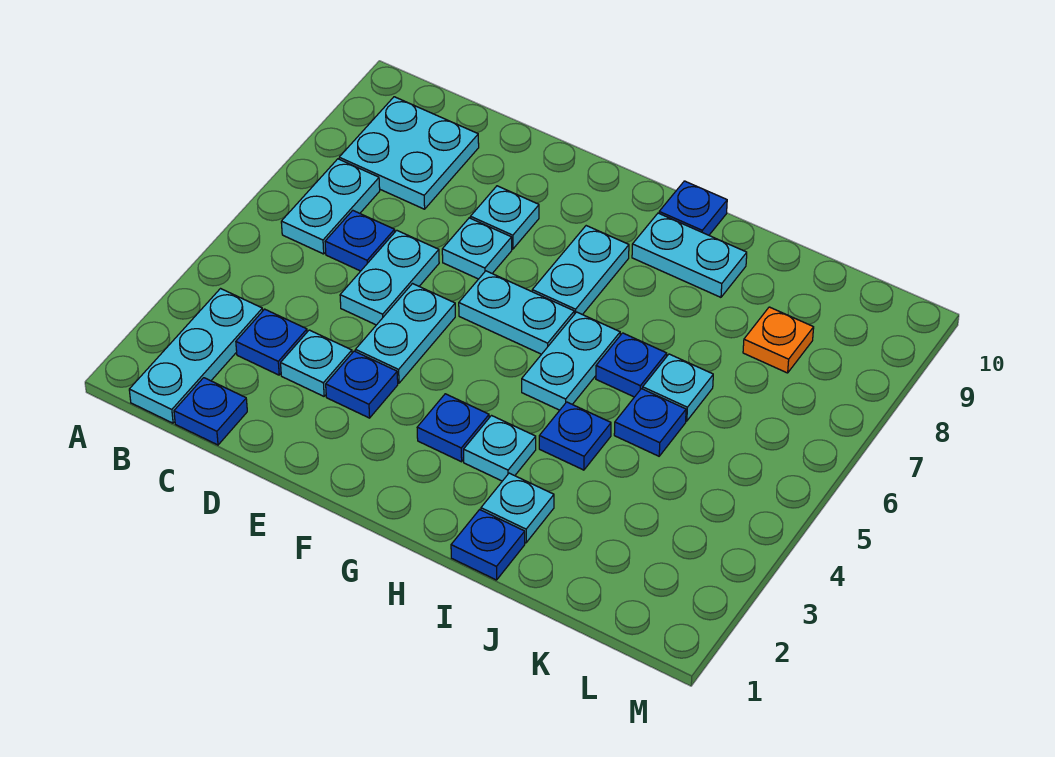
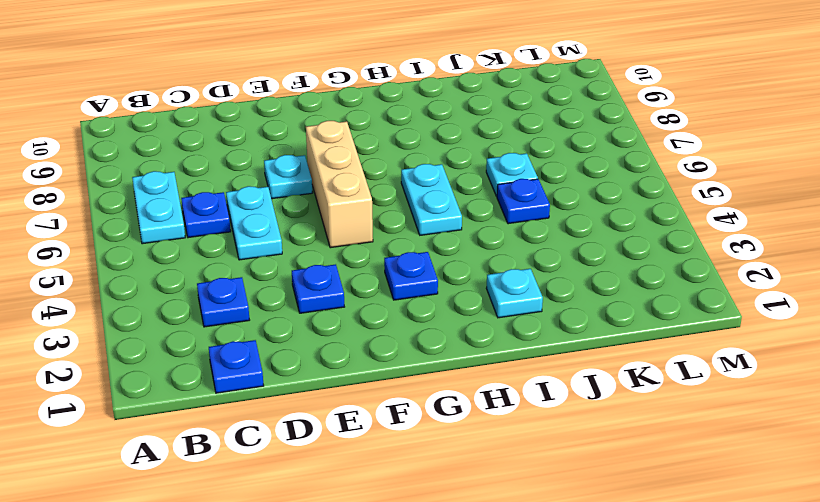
tan 1x3 brick [306,121,373,248] -> cyan 1x2 plate [459,271,574,354]
none -> cyan 1x3 plate [129,289,263,423]
none -> cyan 2x2 plate [339,97,479,209]
none -> cyan 1x1 plate [281,330,352,396]

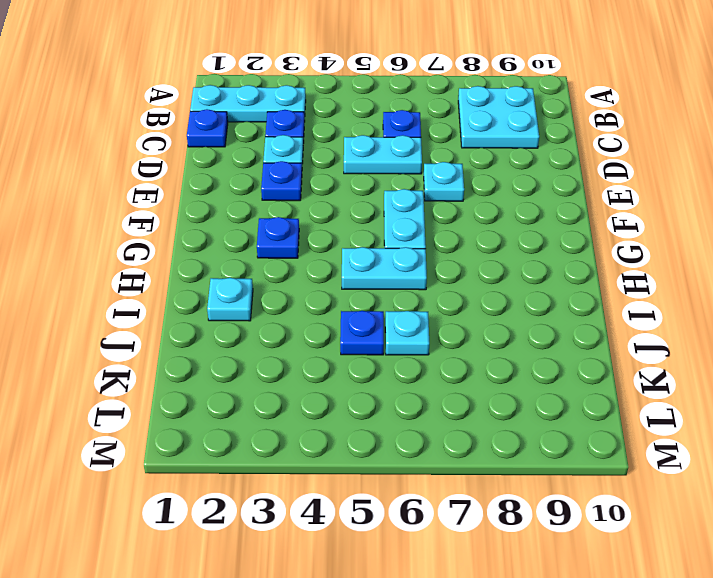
none -> cyan 1x2 plate [281,159,380,254]
none -> cyan 1x2 plate [356,284,455,383]
none -> cyan 1x1 plate [470,186,539,249]

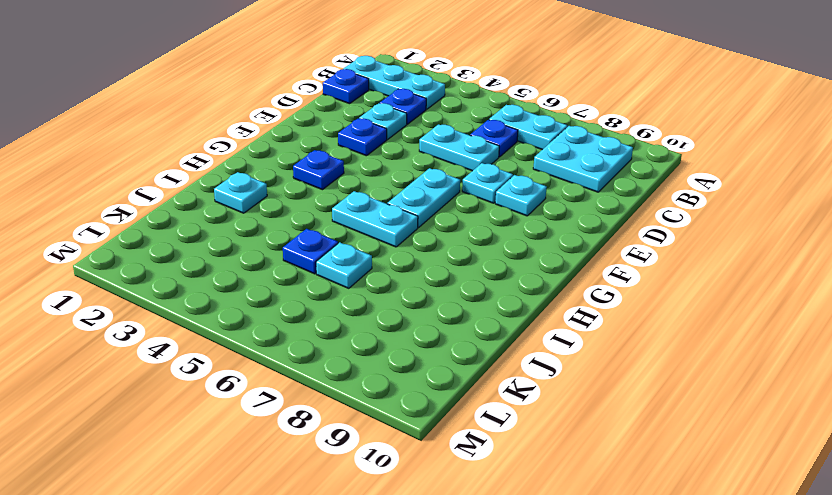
none -> cyan 1x2 plate [356,284,455,383]
none -> cyan 1x2 plate [532,226,629,315]
none -> cyan 1x1 plate [464,416,536,481]

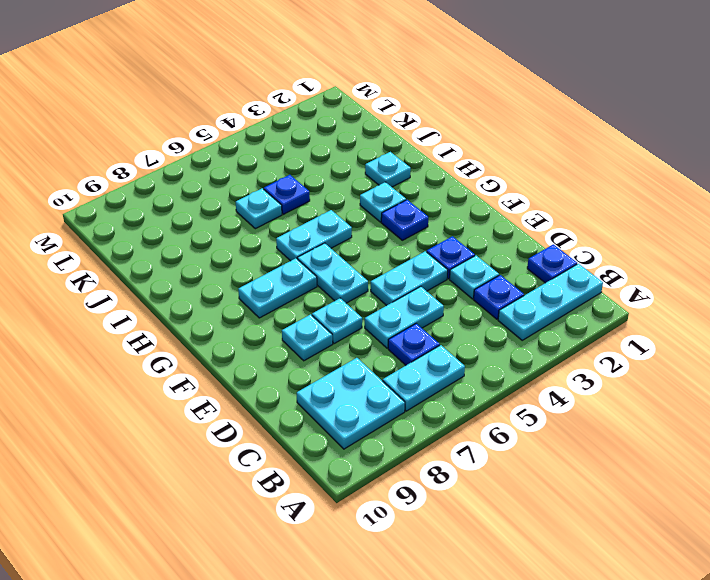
none -> cyan 1x2 plate [632,213,747,297]
none -> blue 1x1 plate [659,181,727,235]
none -> blue 1x1 plate [451,510,525,580]

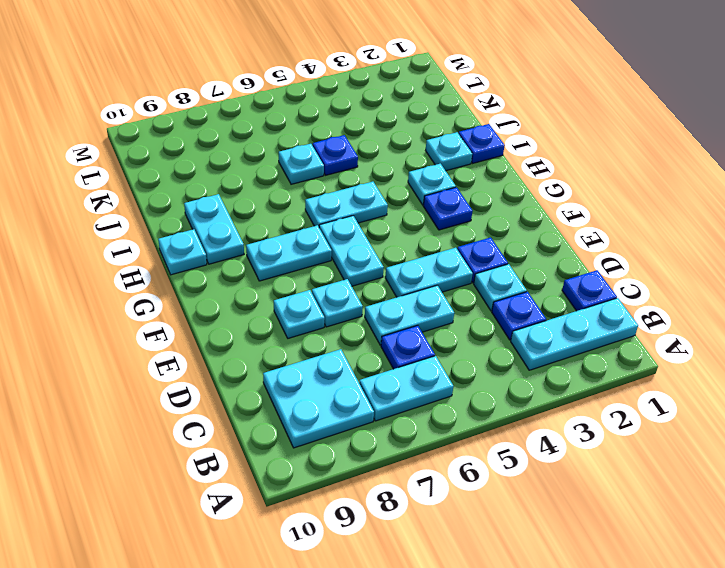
cyan 1x1 plate [158,229,207,275] -> blue 1x1 plate [659,181,727,235]
none -> blue 1x1 plate [539,402,611,470]
none -> blue 1x1 plate [596,333,667,397]
none -> orange 1x1 plate [743,307,814,373]

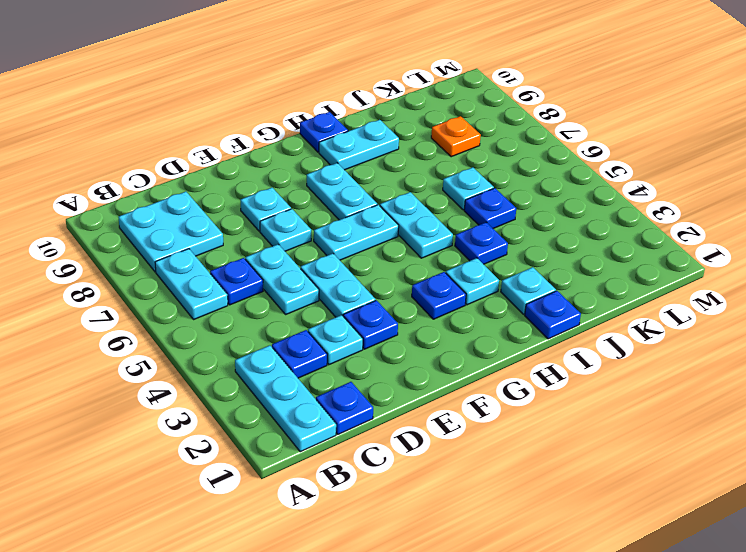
none -> blue 1x1 plate [596,333,667,397]

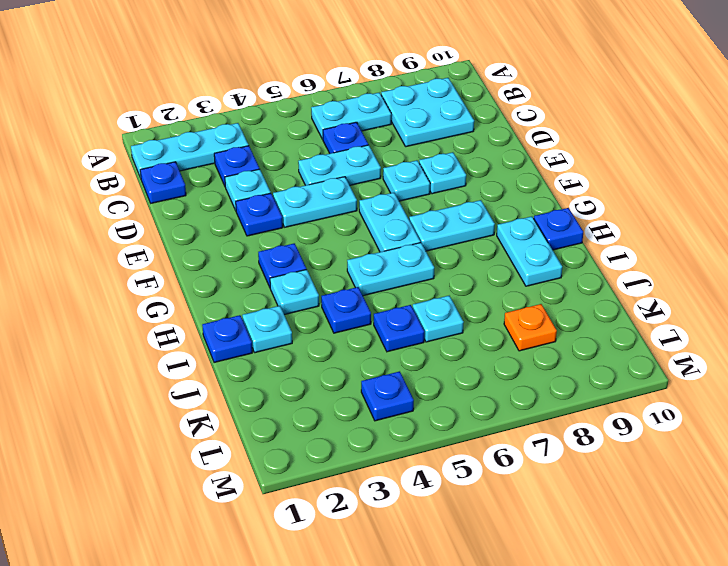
blue 1x1 plate [361,371,414,421] -> blue 1x1 plate moved to [596,333,667,397]

